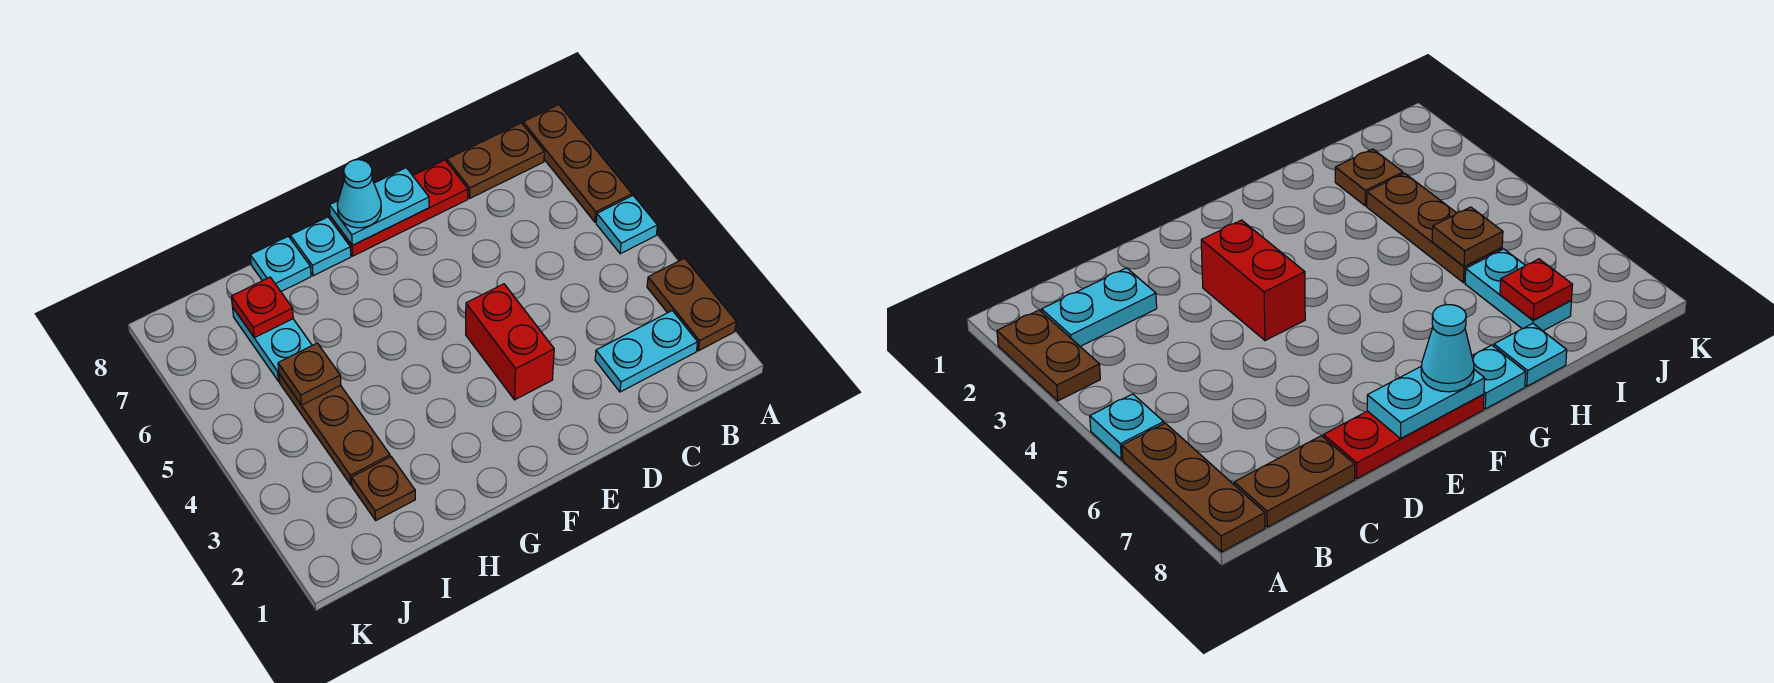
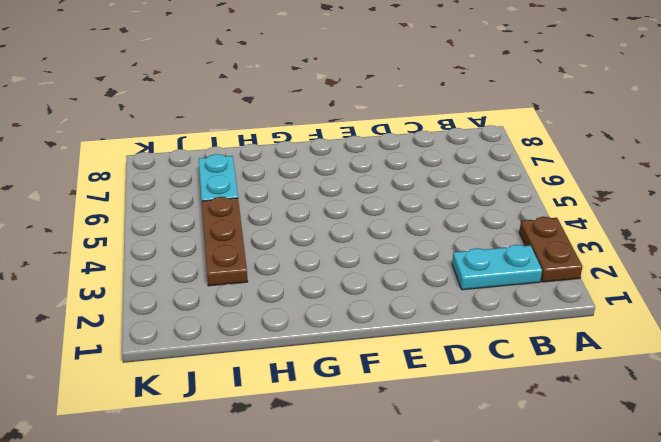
none -> cyan 1x1 plate [596,196,657,254]
none -> brown 1x3 plate [523,105,632,222]
none -> brown 1x2 plate [447,123,544,198]

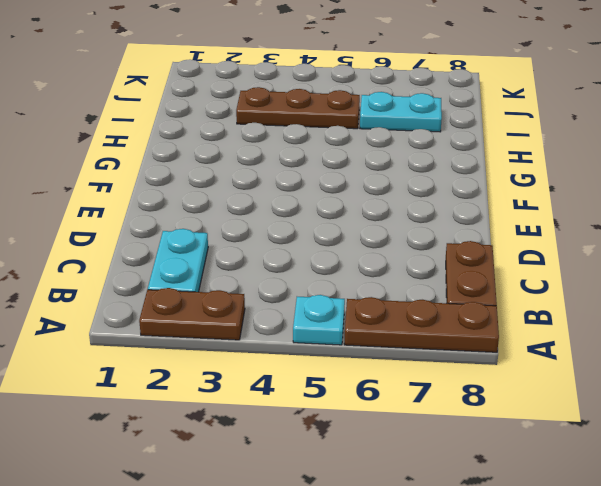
none -> red 1x3 plate [330,160,468,256]
none -> red 1x2 brick [466,284,554,400]
none -> cyan 1x1 plate [290,217,351,276]

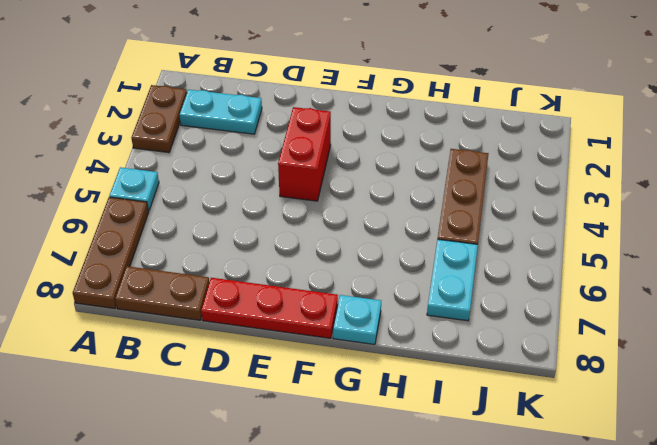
none -> cyan 1x1 plate [250,236,311,291]
none -> brown 1x1 plate [351,457,415,520]
none -> cyan 1x2 plate [330,168,429,245]

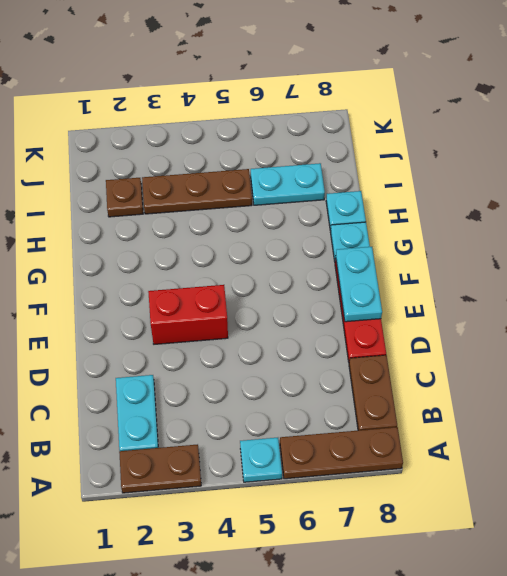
none -> brown 1x1 plate [278,343,341,405]
none -> red 1x1 plate [231,277,293,338]
none -> cyan 1x1 cone [337,160,381,228]

